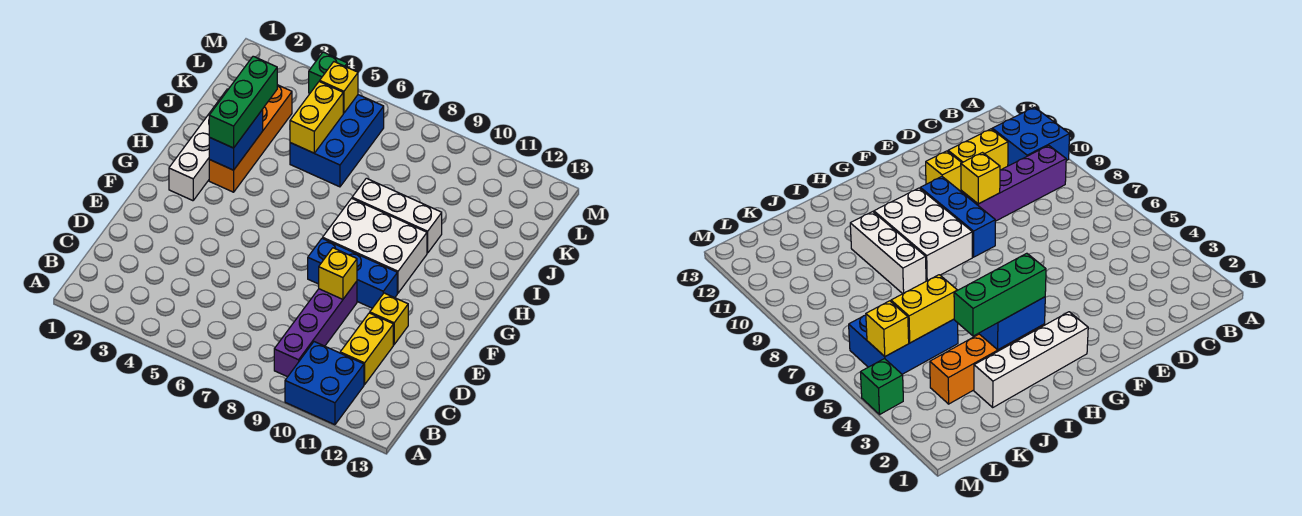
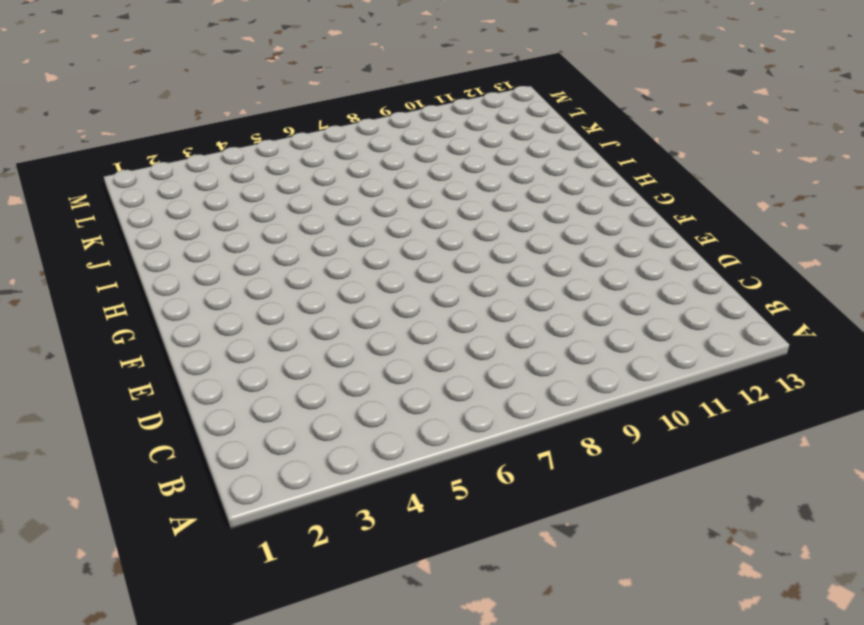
none -> blue 2x2 brick [285,342,364,425]
none -> purple 1x4 brick [274,281,357,377]
none -> yellow 1x2 brick [340,313,393,385]

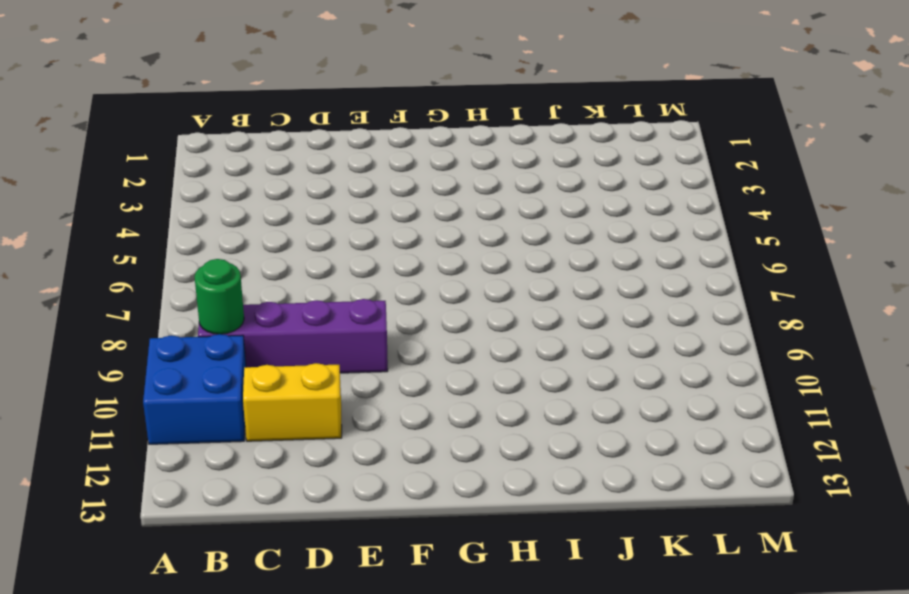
green 1x1 round brick [194,259,244,334] -> none
none -> yellow 1x1 brick [370,293,408,345]
none -> blue 1x3 brick [308,238,397,308]
none -> white 1x4 brick [169,89,228,201]

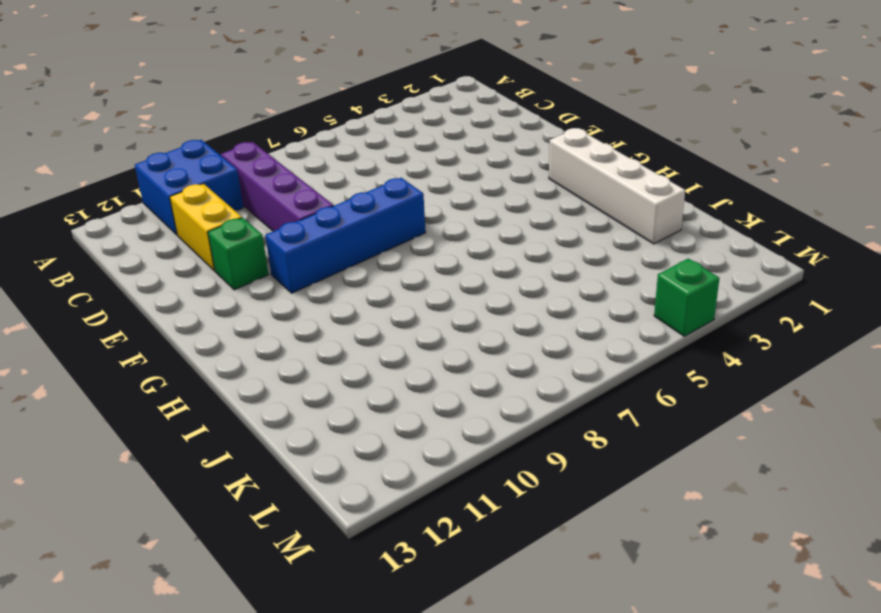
green 1x1 brick [208,218,269,290] -> yellow 1x1 brick [370,293,408,345]
blue 1x4 brick [265,178,426,293] -> blue 1x3 brick [308,238,397,308]
none -> white 2x3 brick [323,198,427,293]
none -> orange 1x4 brick [209,85,292,192]
none -> white 1x3 brick [352,178,442,253]

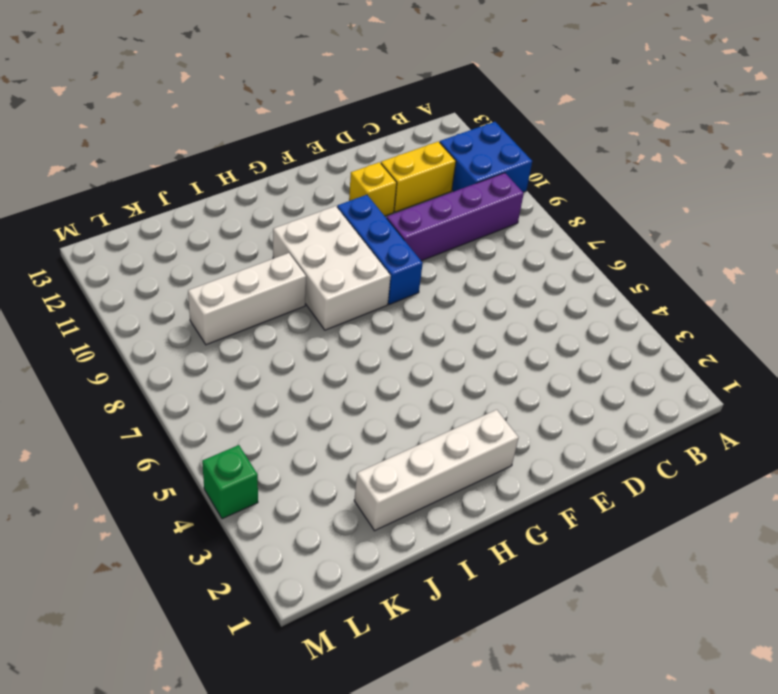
white 1x3 brick [188,253,306,345] -> white 1x3 brick turned to [352,178,442,253]
none -> orange 1x4 brick [209,85,292,192]
none -> blue 2x3 brick [290,95,384,187]
none -> yellow 1x1 brick [319,248,357,299]

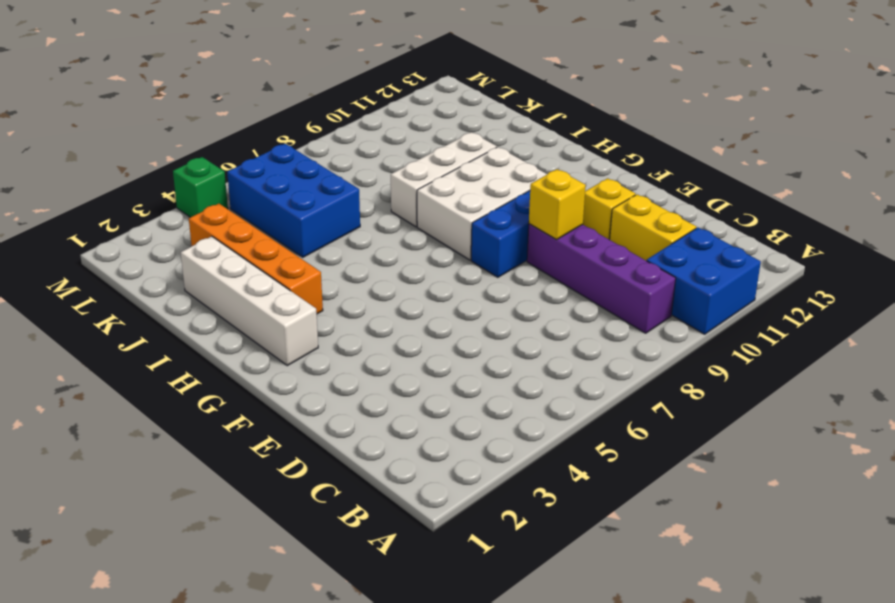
none -> blue 1x2 brick [209,110,263,170]
none -> yellow 1x2 brick [290,81,343,153]
none -> yellow 1x1 brick [320,62,358,113]

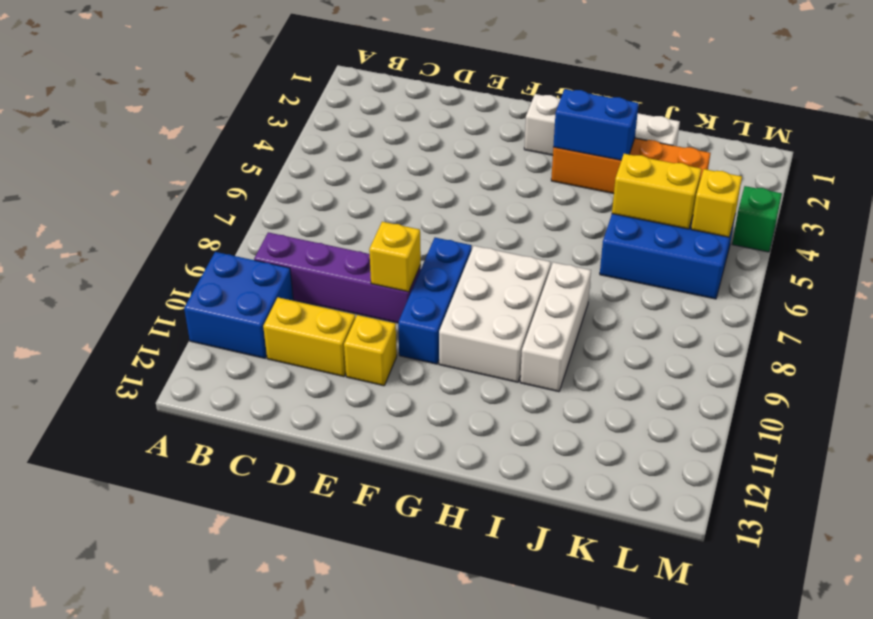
none -> green 1x3 brick [209,56,277,148]

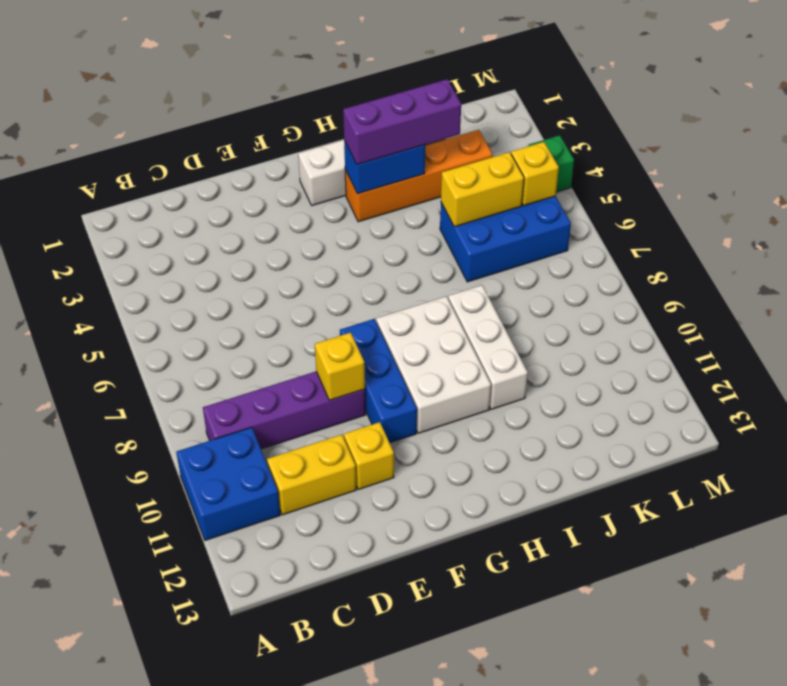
purple 1x3 brick [343,79,461,164] -> green 1x3 brick [209,56,277,148]

